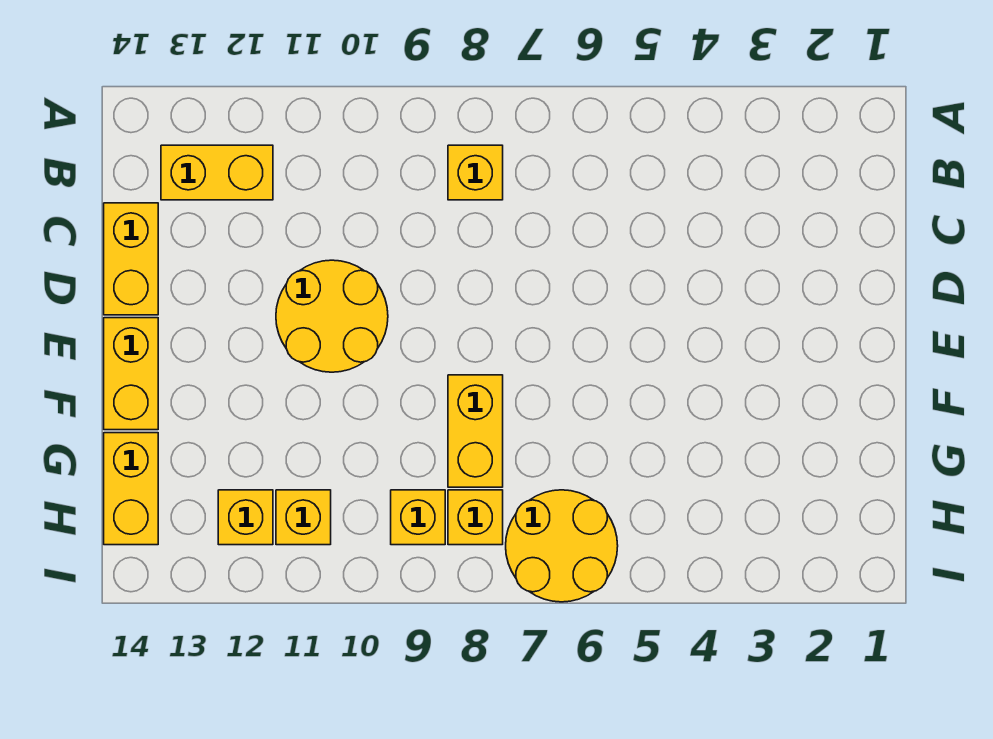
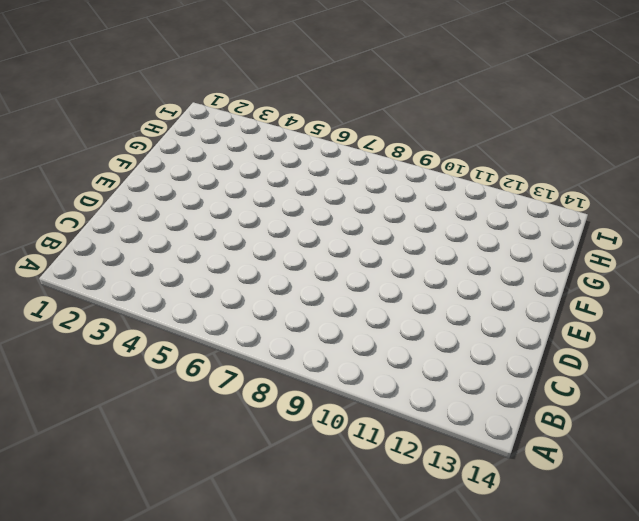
none -> yellow 1x1 brick [448,145,503,200]
none -> yellow 1x2 brick [161,145,273,200]
none -> yellow 1x2 brick [104,203,158,315]

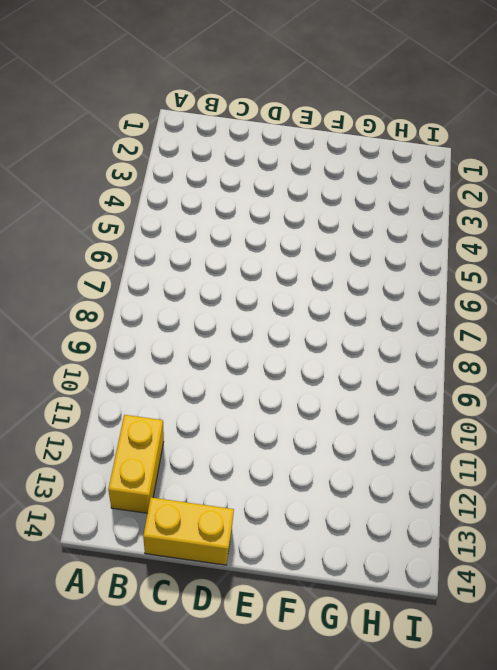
none -> yellow 1x1 brick [448,145,503,200]
none -> yellow 2x2 round brick [276,260,388,372]
none -> yellow 1x2 brick [104,318,158,430]

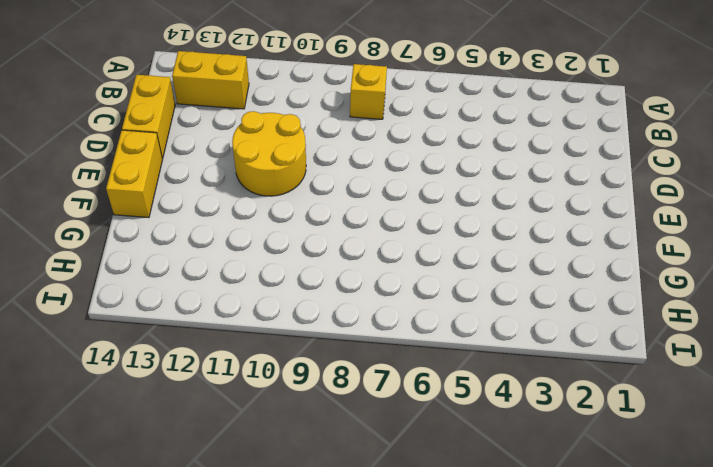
none -> yellow 1x2 brick [448,375,503,487]
none -> yellow 1x2 brick [104,433,158,545]
none -> yellow 2x2 round brick [506,490,618,602]

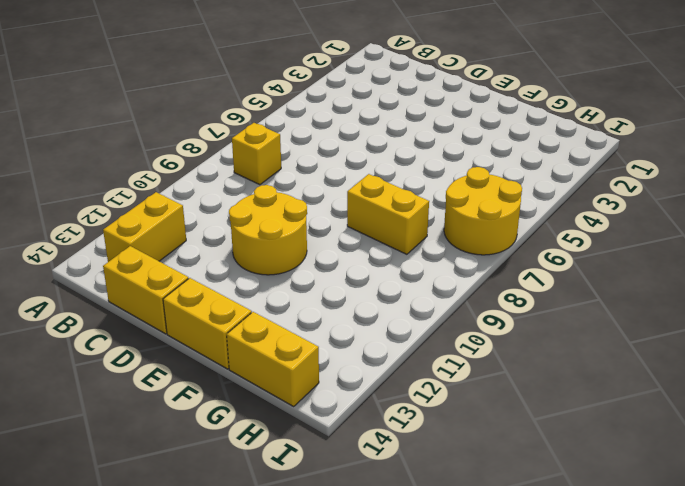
none -> yellow 1x1 brick [448,490,503,545]
none -> yellow 1x1 brick [391,490,445,545]
none -> yellow 1x1 brick [276,490,331,545]

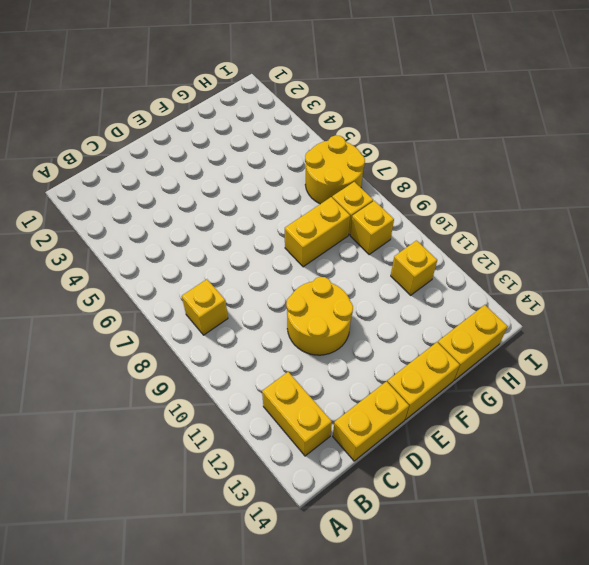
none -> yellow 1x1 brick [218,490,273,545]

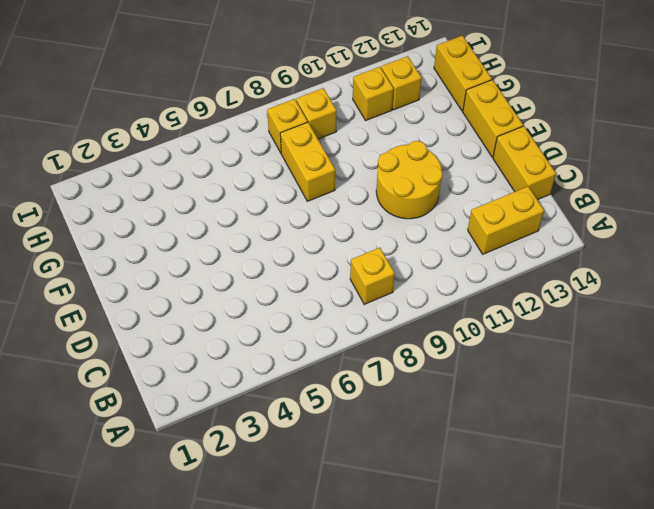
none -> yellow 2x2 round brick [506,490,618,602]

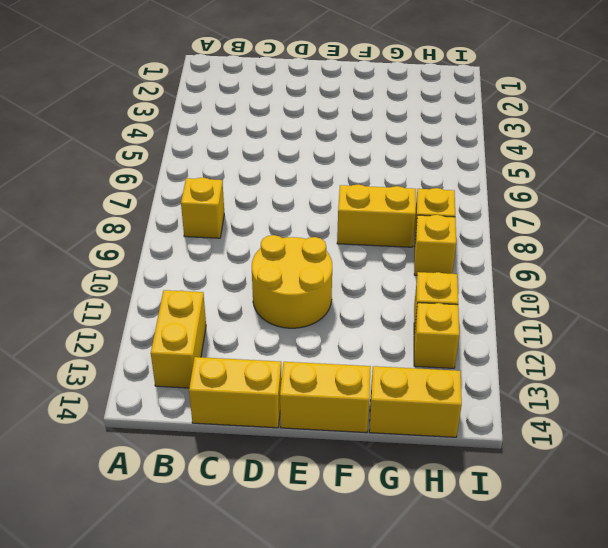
none -> yellow 2x2 round brick [506,490,618,602]

